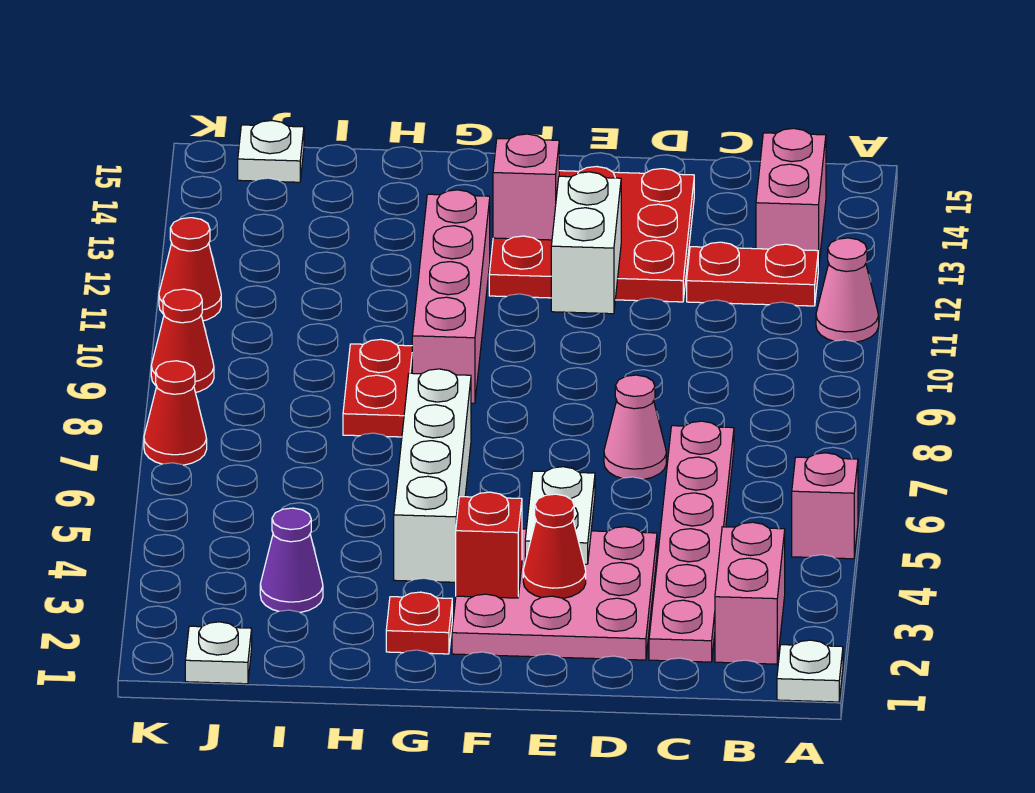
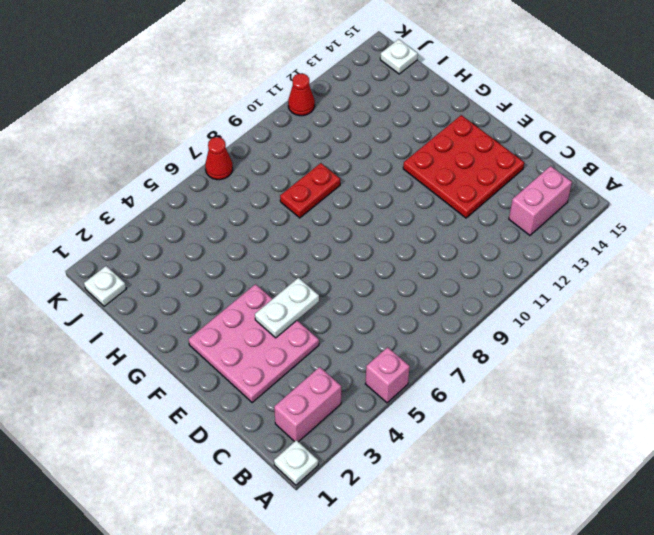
none -> pink 1x1 cone [816,238,879,342]
none -> red 1x2 plate [687,242,818,306]
none -> pink 1x6 plate [649,421,734,662]

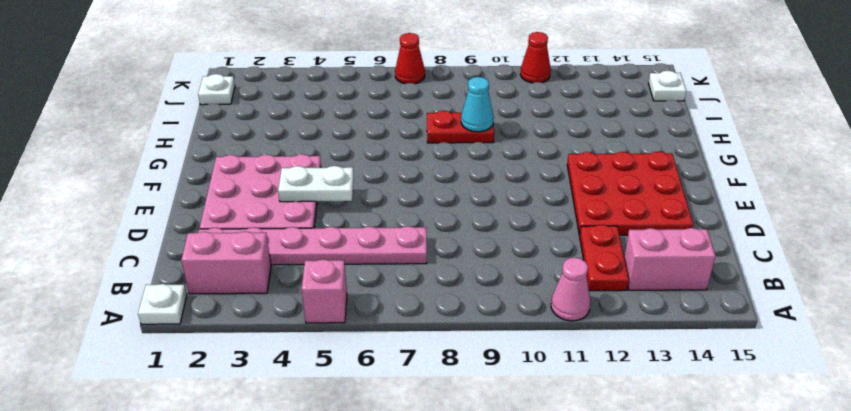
cyan 1x1 cone [461,77,494,132] -> none
none -> pink 1x1 cone [604,375,666,479]
none -> red 1x1 plate [386,592,452,654]
none -> white 1x4 brick [394,369,471,582]

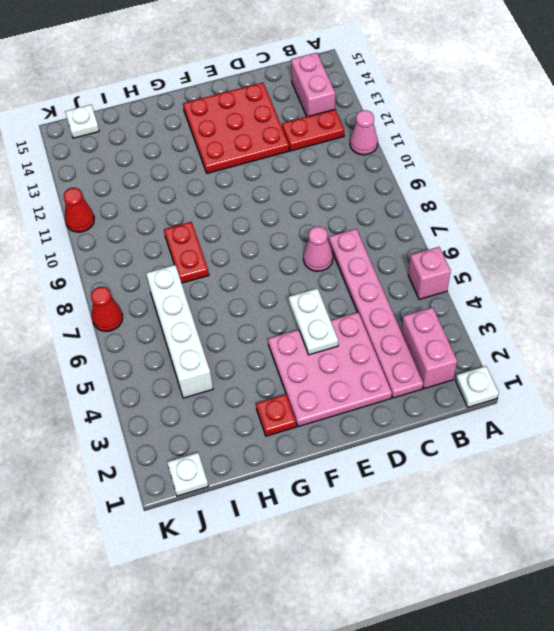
white 1x4 brick [146,265,213,398] -> white 1x4 brick moved to [394,369,471,582]
none -> pink 1x4 brick [412,190,490,403]
none -> purple 1x1 cone [260,508,323,612]
none -> red 1x1 cone [151,289,214,393]

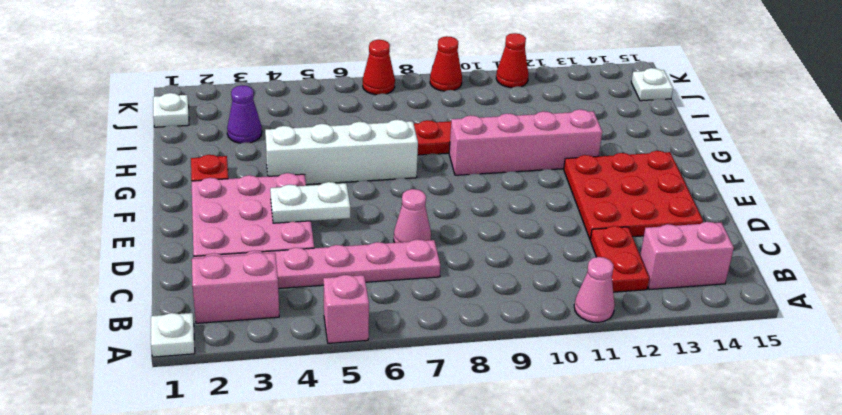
none -> red 1x1 cone [523,494,586,598]
none -> white 1x2 brick [551,172,621,314]
none -> red 1x1 brick [456,492,522,598]

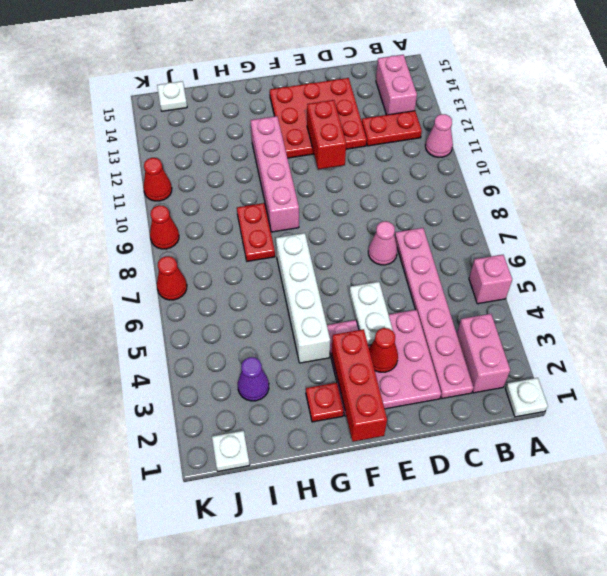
red 1x2 brick [307,100,346,169] -> white 1x2 brick [551,172,621,314]
red 1x3 brick [332,329,387,442] -> red 1x1 brick [456,492,522,598]
none -> pink 1x1 brick [493,134,559,240]

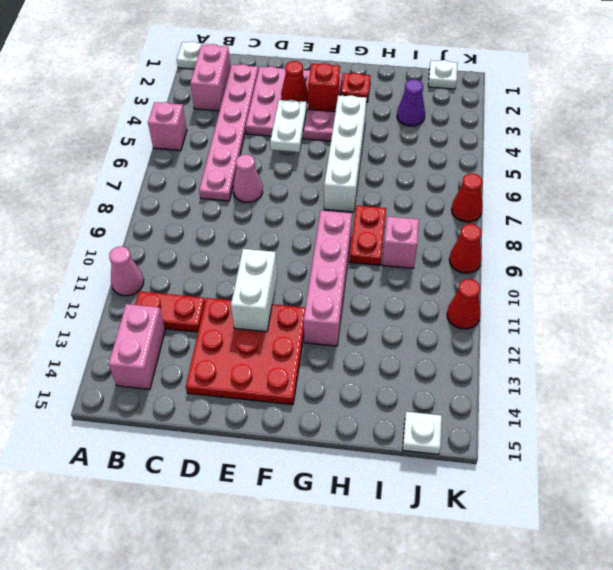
pink 1x1 brick [382,216,419,268] -> pink 1x1 brick moved to [493,134,559,240]

